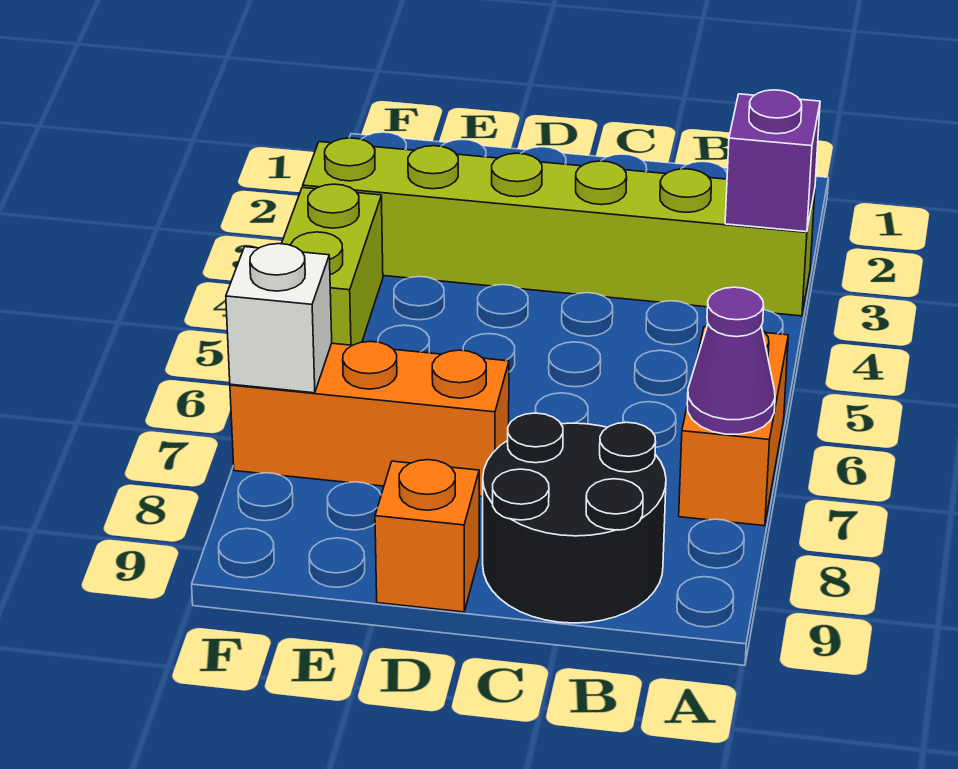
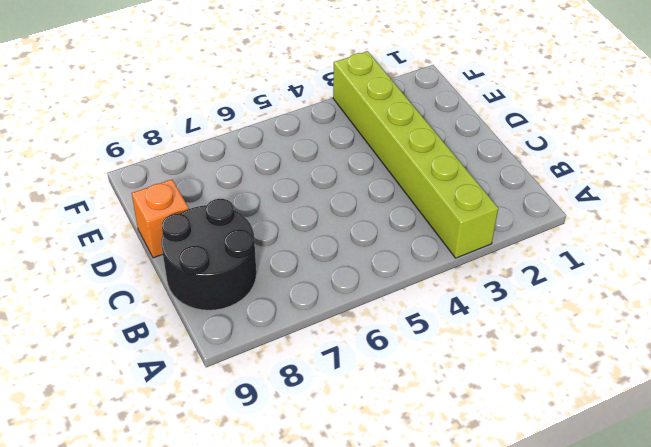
none -> orange 1x2 brick [679,327,788,526]
none -> orange 1x3 brick [230,341,509,496]

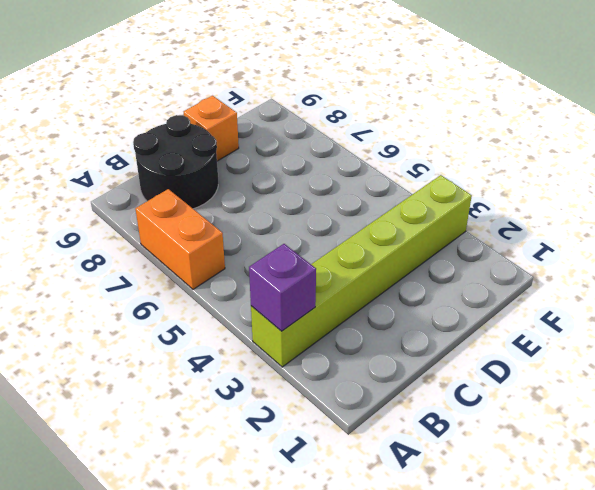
none -> orange 1x3 brick [230,341,509,496]
none -> lime 1x2 brick [282,184,383,345]

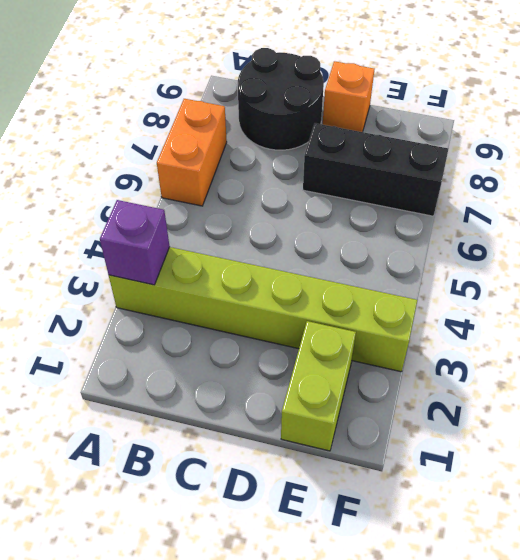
black 1x3 brick [303,123,449,216] -> orange 1x3 brick [230,341,509,496]
lime 1x2 brick [281,321,356,451] -> lime 1x2 brick moved to [282,184,383,345]
none -> purple 1x1 cone [687,287,775,434]
none -> white 1x1 brick [226,244,332,393]

